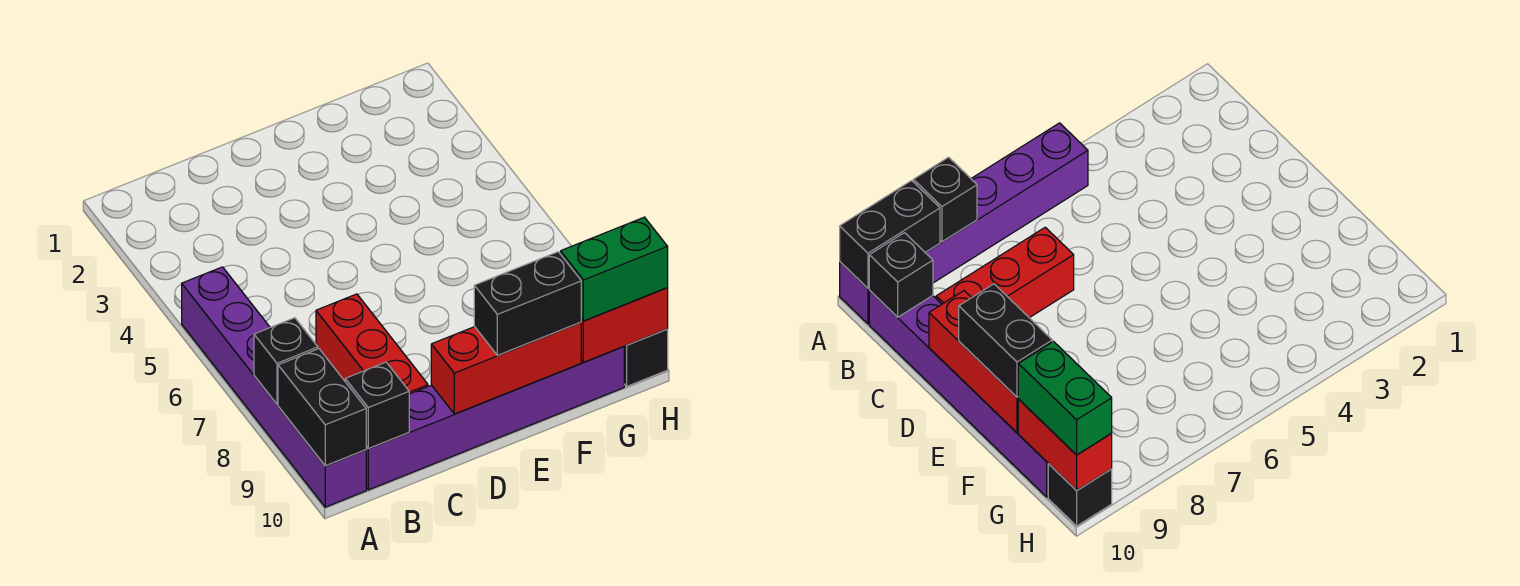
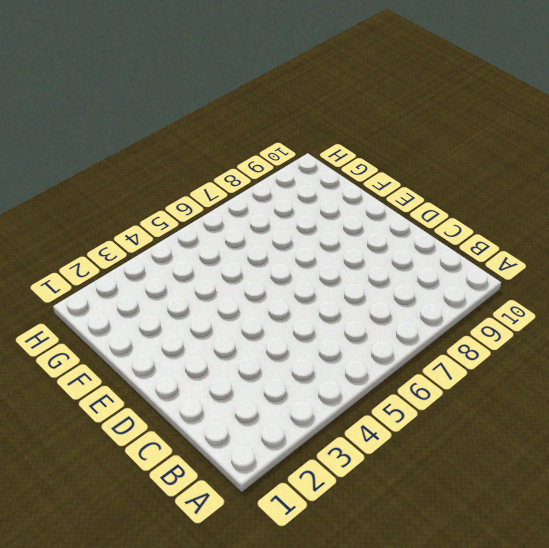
none -> purple 1x6 brick [182,267,366,507]
none -> purple 1x6 brick [366,346,624,490]

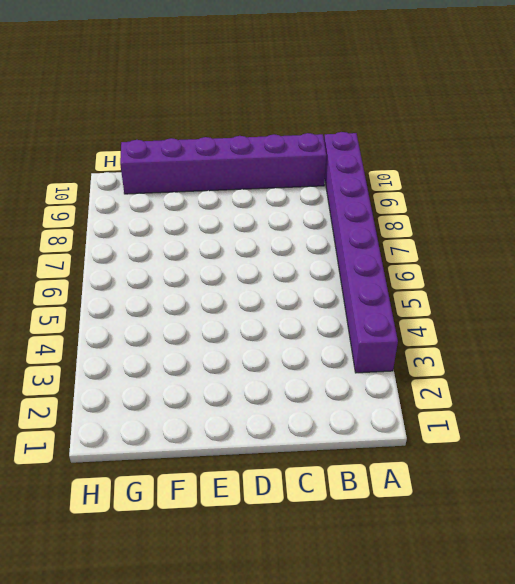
purple 1x8 brick [324,132,398,373] -> purple 1x6 brick [182,267,366,507]
none -> red 1x3 brick [316,294,428,394]
none -> black 1x1 brick [624,329,668,386]

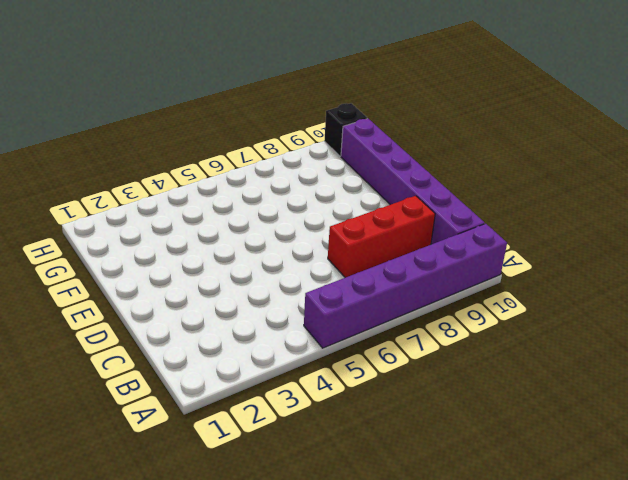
none -> black 1x1 brick [254,318,318,404]
none -> black 1x2 brick [278,349,366,466]

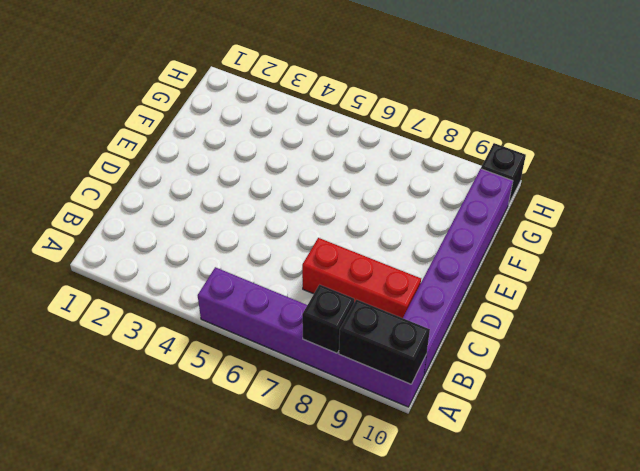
none -> black 1x1 brick [345,362,409,448]
none -> red 1x3 brick [431,322,581,414]

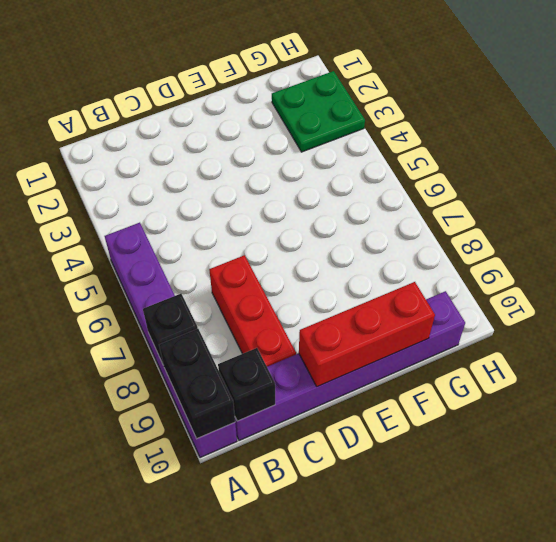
green 2x2 plate [272,71,365,152] -> none
none -> black 1x1 brick [624,329,668,386]
none -> red 1x2 brick [581,288,668,362]

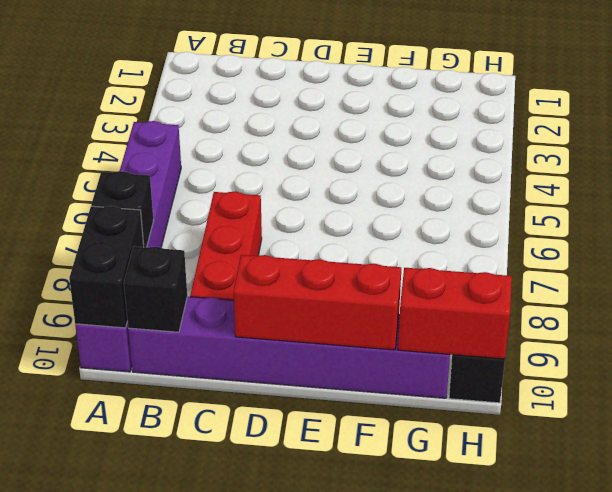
none -> black 1x2 brick [474,252,581,355]
none -> green 1x2 brick [561,217,668,321]

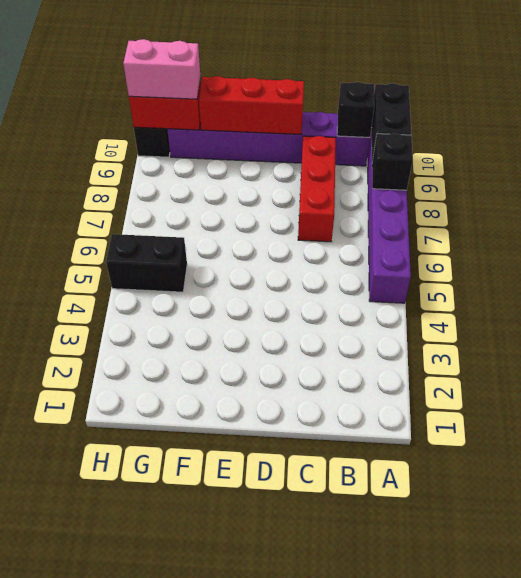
black 1x2 brick [106,234,187,292] -> black 1x2 brick moved to [474,252,581,355]
pink 1x2 brick [123,39,200,99] -> green 1x2 brick [561,217,668,321]

